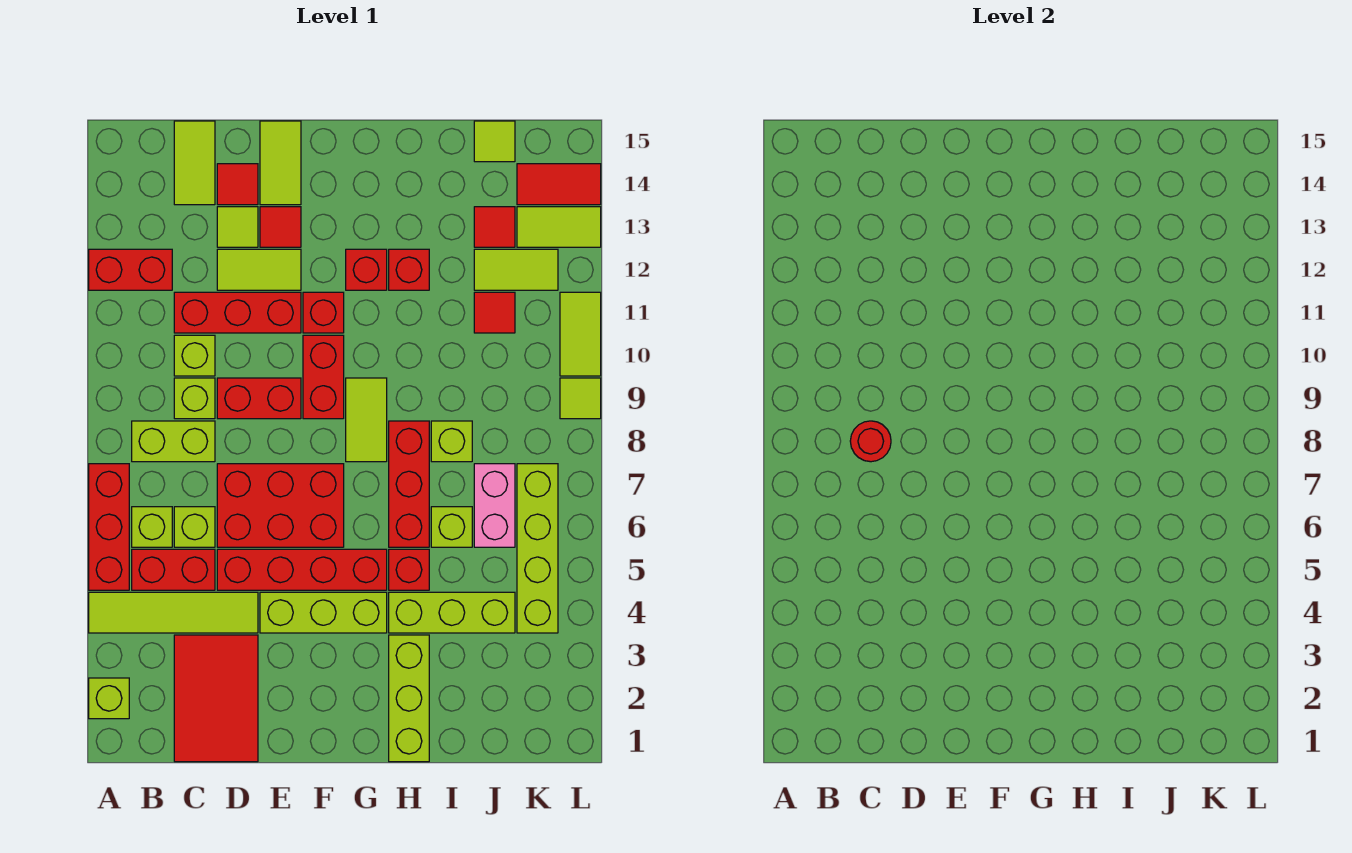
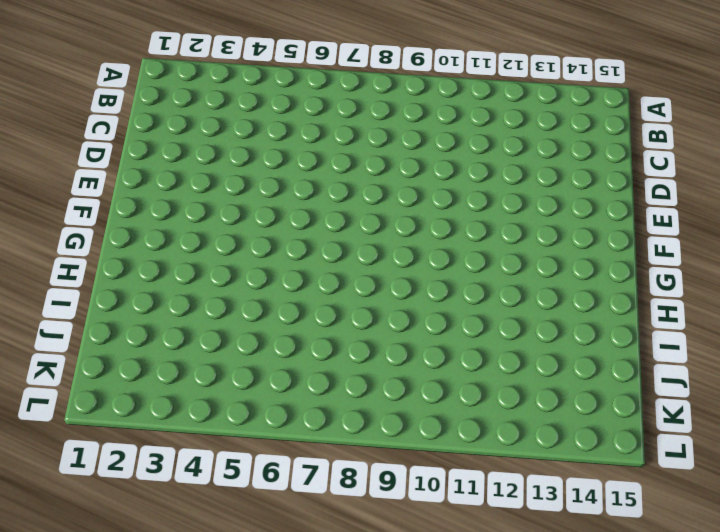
none -> lime 1x1 brick [89,678,129,719]
none -> lime 1x4 tile [89,592,258,633]
none -> red 1x3 brick [89,464,129,590]
none -> red 1x2 brick [89,249,172,290]

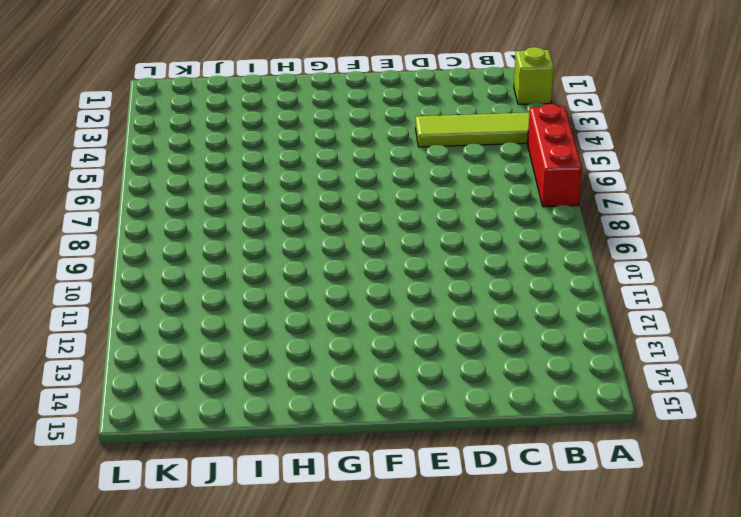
none -> red 1x2 brick [89,249,172,290]
none -> red 1x2 brick [132,549,215,590]
none -> lime 1x1 brick [132,507,172,547]
none -> lime 1x2 brick [132,421,215,462]

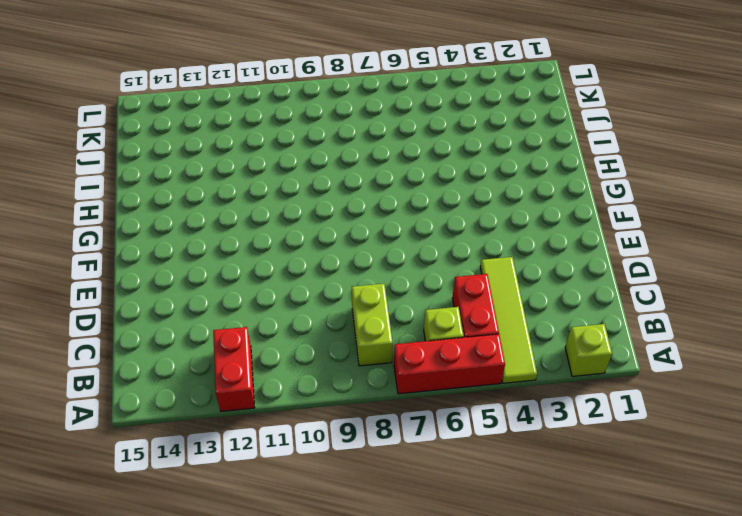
none -> red 2x3 tile [174,635,258,762]
none -> lime 1x1 brick [174,507,215,547]
none -> lime 1x1 brick [174,378,215,419]
none -> lime 1x1 brick [174,335,215,376]

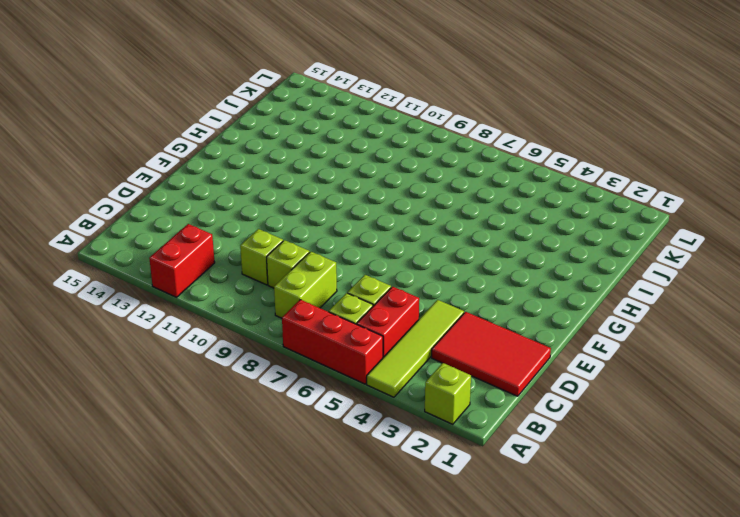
none -> red 1x3 brick [174,292,301,333]
none -> lime 1x2 tile [174,121,215,205]
none -> red 1x4 brick [217,549,387,590]
none -> red 2x3 brick [217,464,344,547]

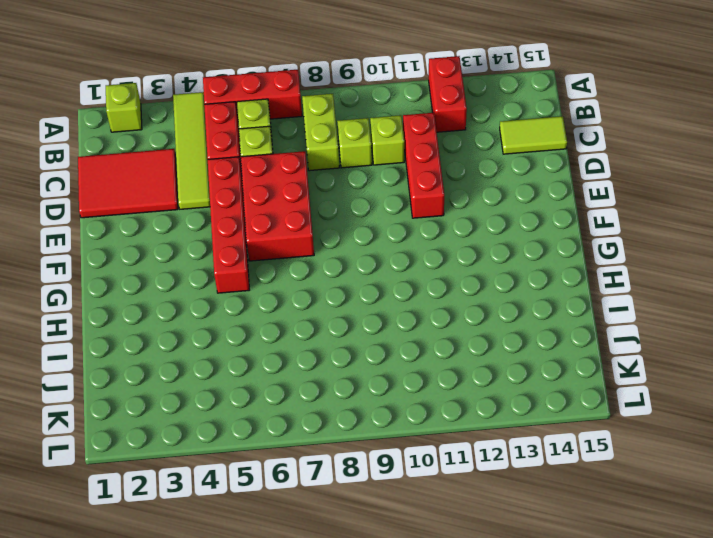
none -> red 1x2 brick [217,378,301,419]
none -> lime 1x2 tile [217,249,301,290]
none -> lime 1x1 tile [217,207,258,247]
none -> red 1x1 tile [217,164,258,205]

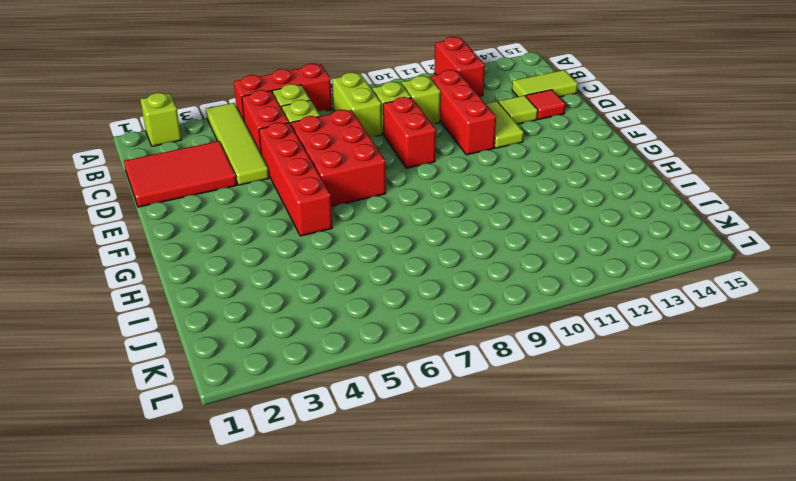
none -> lime 1x3 brick [260,592,387,633]
none -> red 1x1 tile [260,207,301,247]
none -> lime 1x2 tile [260,121,301,205]
none -> red 1x2 brick [303,335,344,419]

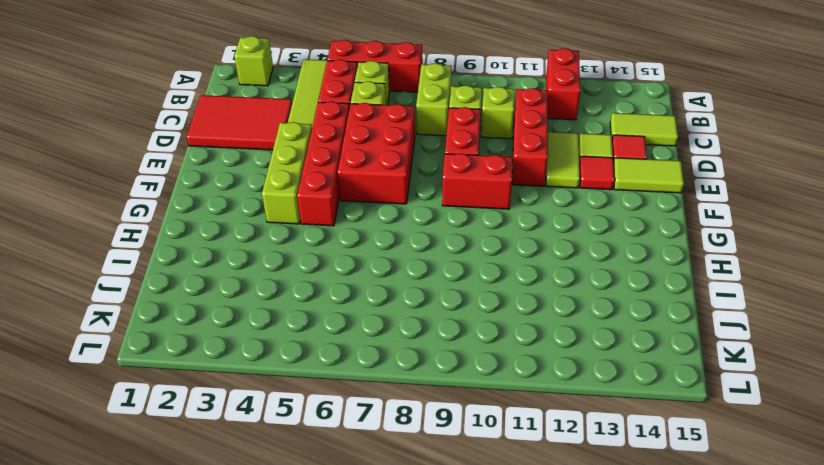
none -> red 1x1 brick [303,292,344,333]
none -> lime 1x2 tile [346,378,387,462]
none -> red 1x1 brick [346,249,387,290]
none -> lime 1x3 brick [389,635,429,762]

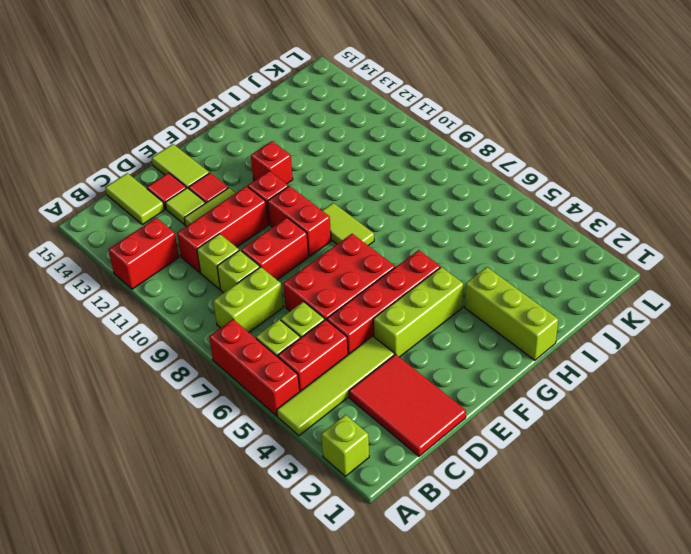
none -> lime 1x3 brick [389,592,515,633]
none -> red 1x1 brick [389,549,429,590]
none -> red 1x3 brick [389,421,429,547]
none -> red 1x1 brick [389,249,429,290]

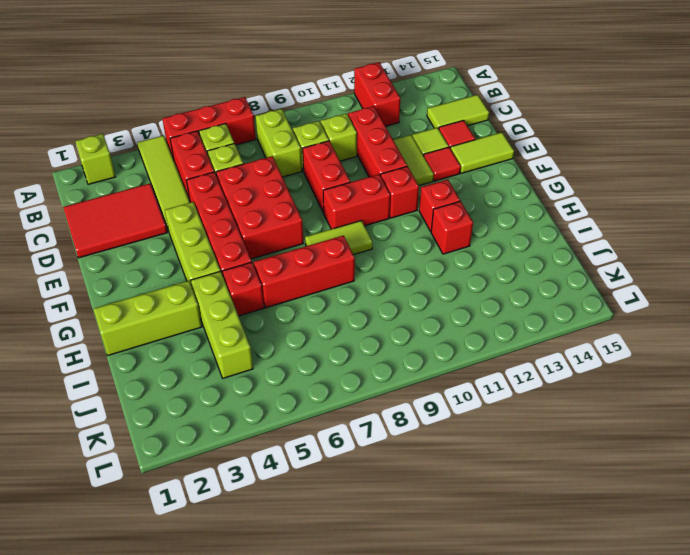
none -> lime 1x1 brick [431,507,472,547]
none -> lime 1x1 brick [431,421,472,462]
none -> pink 1x2 brick [474,464,515,547]
none -> red 1x1 tile [474,292,515,333]

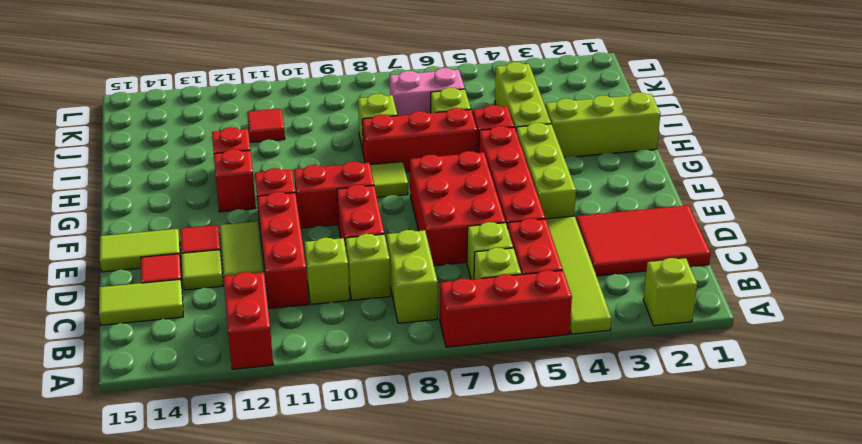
none -> lime 1x2 tile [474,249,558,290]
none -> red 1x1 tile [474,207,515,247]
none -> lime 1x1 tile [474,121,515,162]
none -> lime 1x4 brick [517,464,558,633]

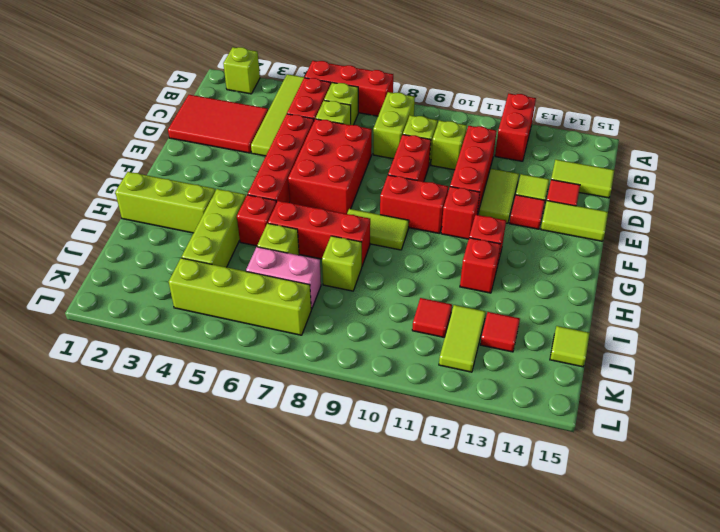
none -> lime 1x3 brick [260,592,387,633]
none -> lime 1x2 tile [517,207,601,247]
none -> red 1x2 tile [517,164,601,205]
none -> lime 1x1 tile [560,378,601,419]

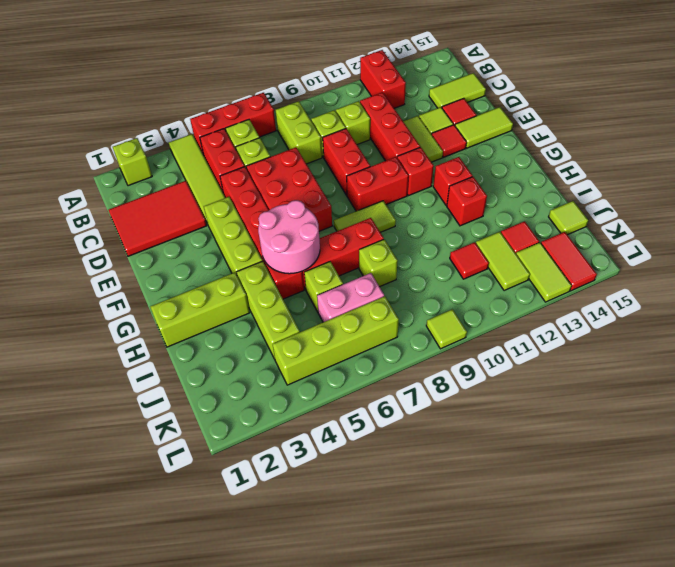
pink 2x2 round brick [258,200,320,274] -> none
none -> lime 1x2 tile [560,292,601,376]
none -> red 1x1 round brick [850,421,891,462]

